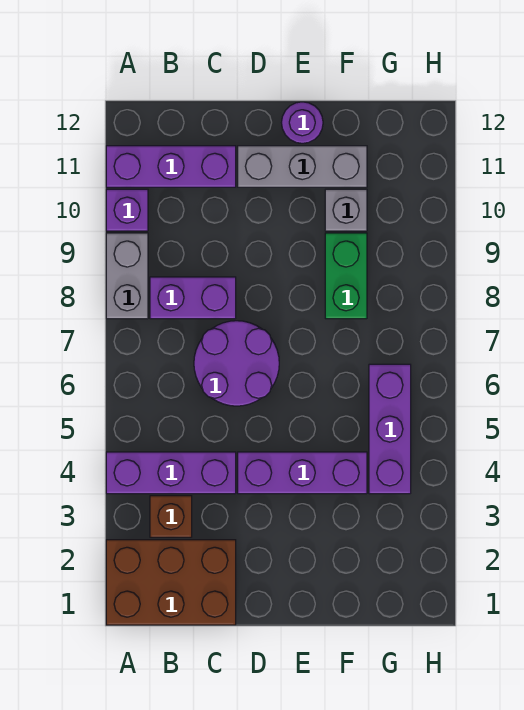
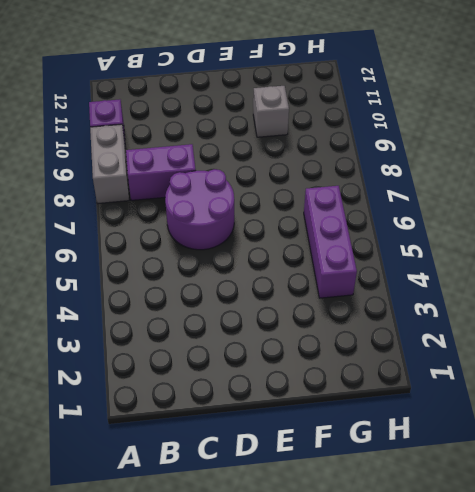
none -> brown 2x3 brick [106,540,236,625]
none -> purple 1x3 brick [106,452,236,494]
none -> purple 1x3 brick [106,146,236,187]

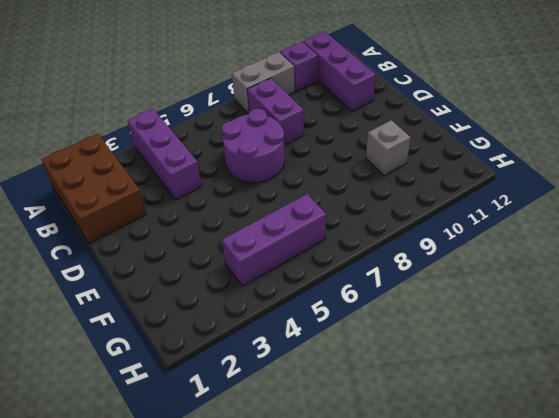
none -> brown 1x1 brick [150,496,192,537]
none -> purple 1x3 brick [238,452,367,494]
none -> grey 1x3 brick [238,146,367,187]

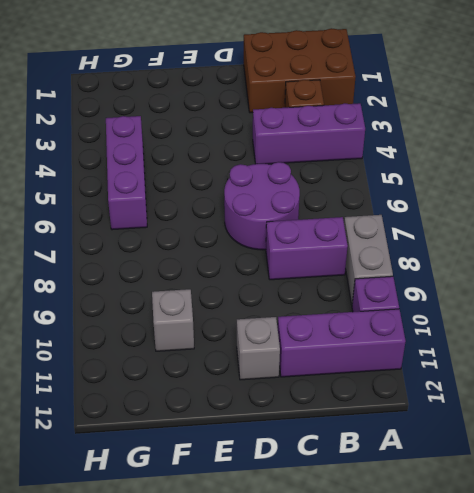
grey 1x1 brick [237,317,280,380] -> grey 1x3 brick [238,146,367,187]
none -> purple 1x3 brick [238,452,367,494]
none -> purple 1x1 round brick [281,102,323,143]
none -> green 1x2 brick [325,233,367,319]

